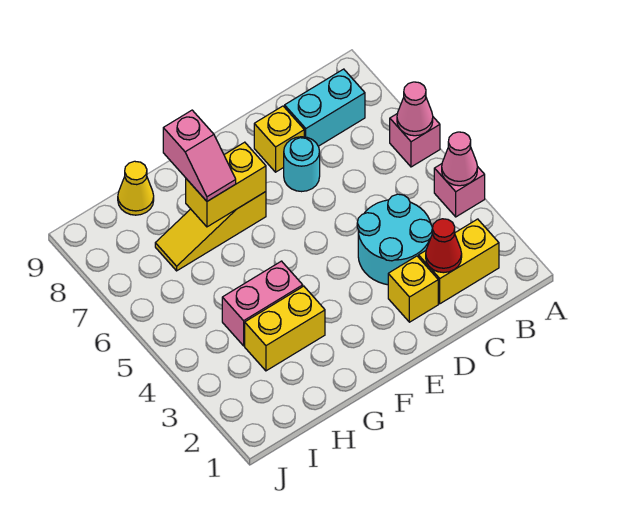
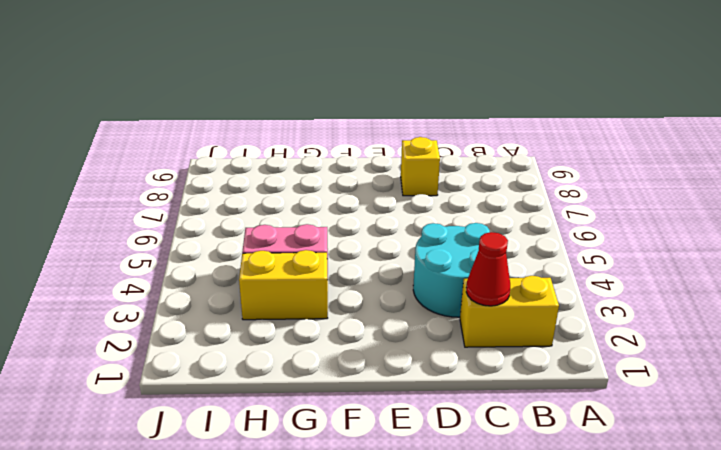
none -> pink 1x1 brick [434,164,485,217]
none -> pink 1x1 brick [390,113,440,167]
none -> cyan 1x2 brick [285,69,365,146]

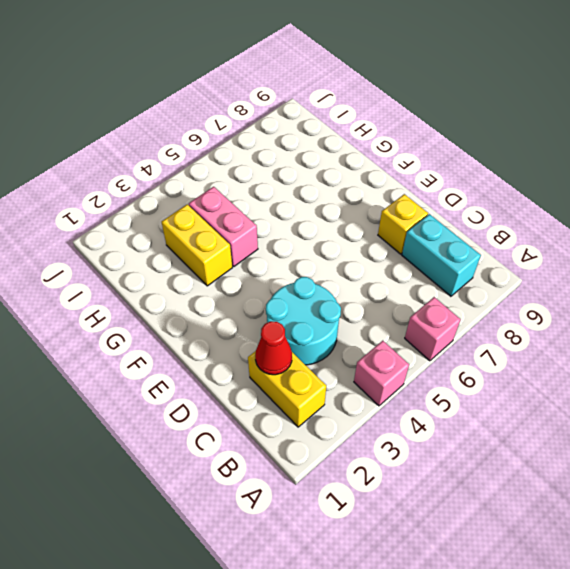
none -> yellow 1x1 brick [388,256,438,322]
none -> cyan 1x1 round brick [284,137,320,192]
none -> yellow 1x3 slope [155,192,266,271]

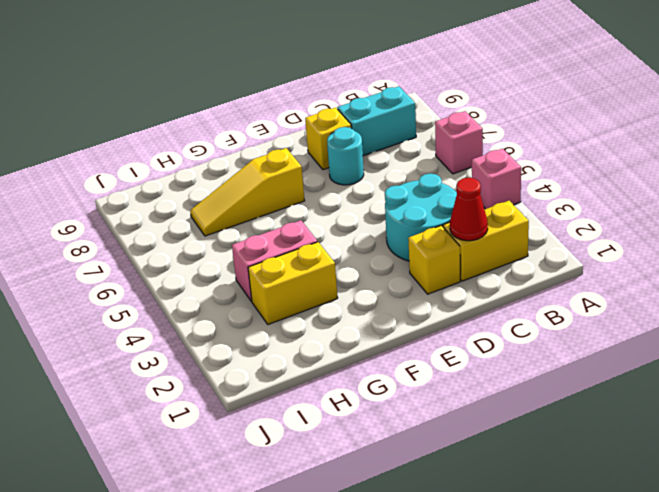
none -> yellow 1x1 cone [118,161,154,215]
none -> pink 1x1 cone [442,132,477,186]
none -> pink 1x1 cone [397,82,433,136]

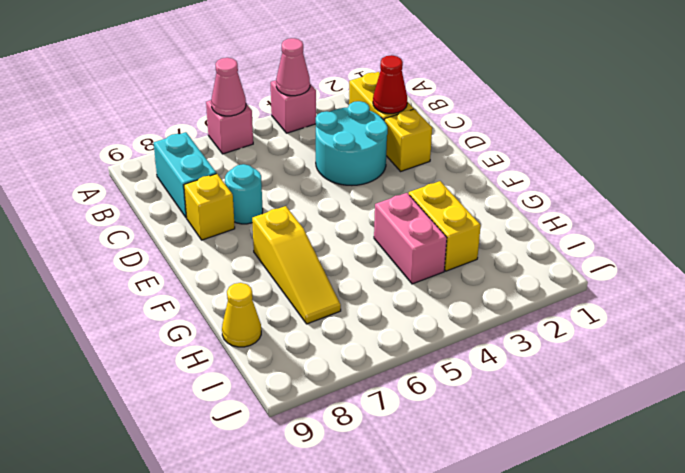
none -> yellow 1x2 brick [186,142,266,227]
none -> pink 1x2 slope [163,110,236,201]

